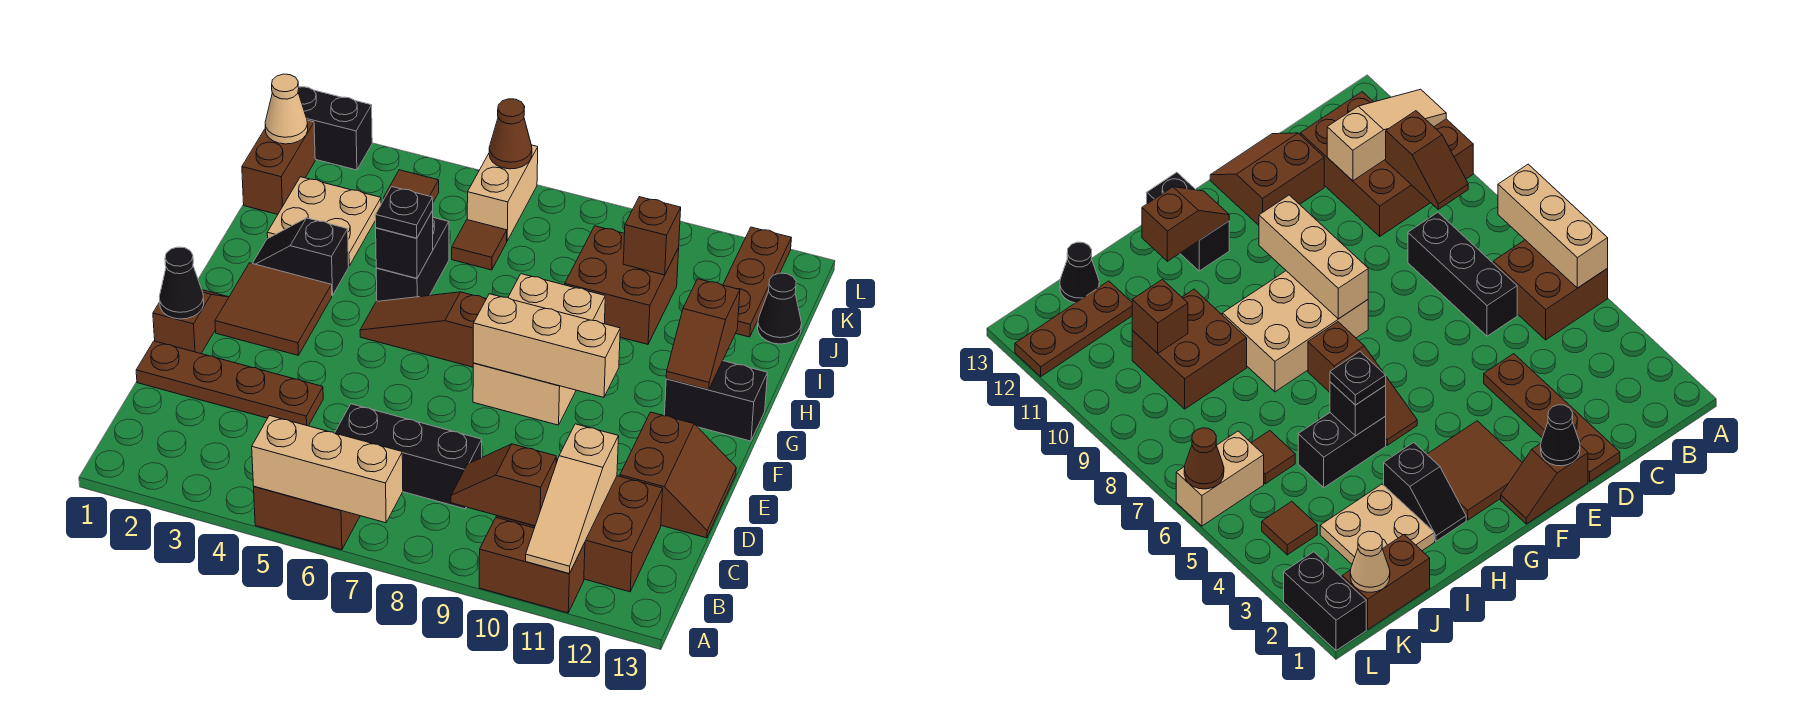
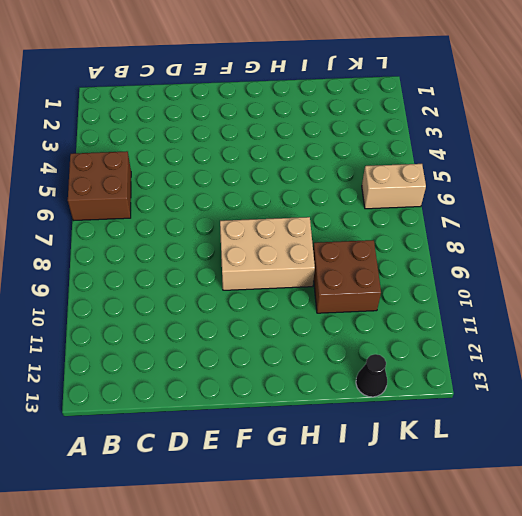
none -> brown 1x2 brick [479,518,585,613]
none -> brown 2x3 brick [496,459,663,592]
none -> black 1x3 brick [335,404,482,509]
none -> brown 1x4 plate [136,341,323,426]

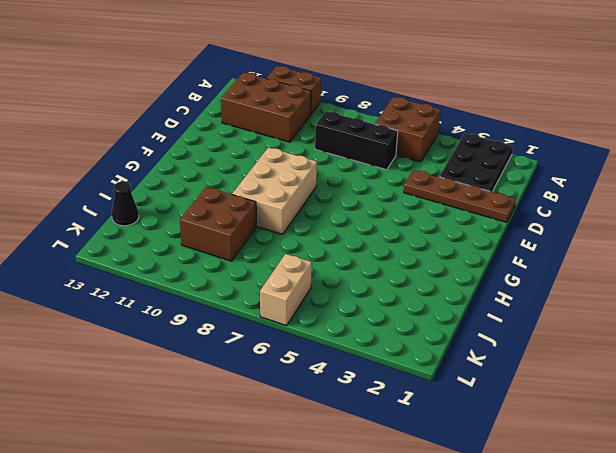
black 2x3 plate [439,133,513,192] -> none
none -> brown 2x2 slope [620,412,736,538]
none -> brown 1x2 slope [153,290,229,354]
none -> brown 2x2 tile [215,263,332,355]
none -> brown 1x3 slope [360,292,486,367]

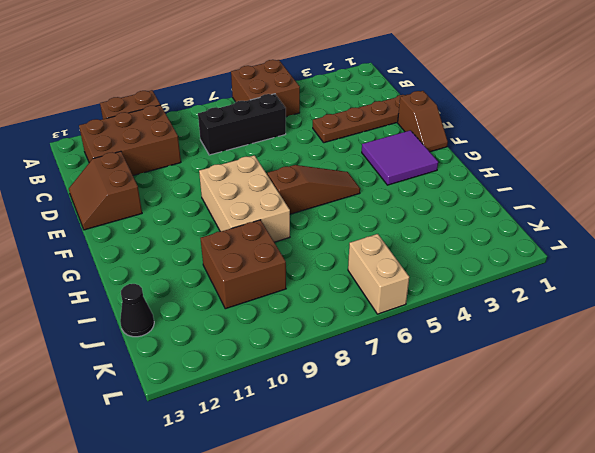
purple 2x2 tile [362,130,438,185] -> brown 2x2 tile [215,263,332,355]
none -> black 1x2 brick [664,361,767,441]
none -> black 1x2 slope [252,218,349,296]
none -> black 1x2 brick [376,218,449,301]
none -> tan 2x2 plate [267,177,381,266]

